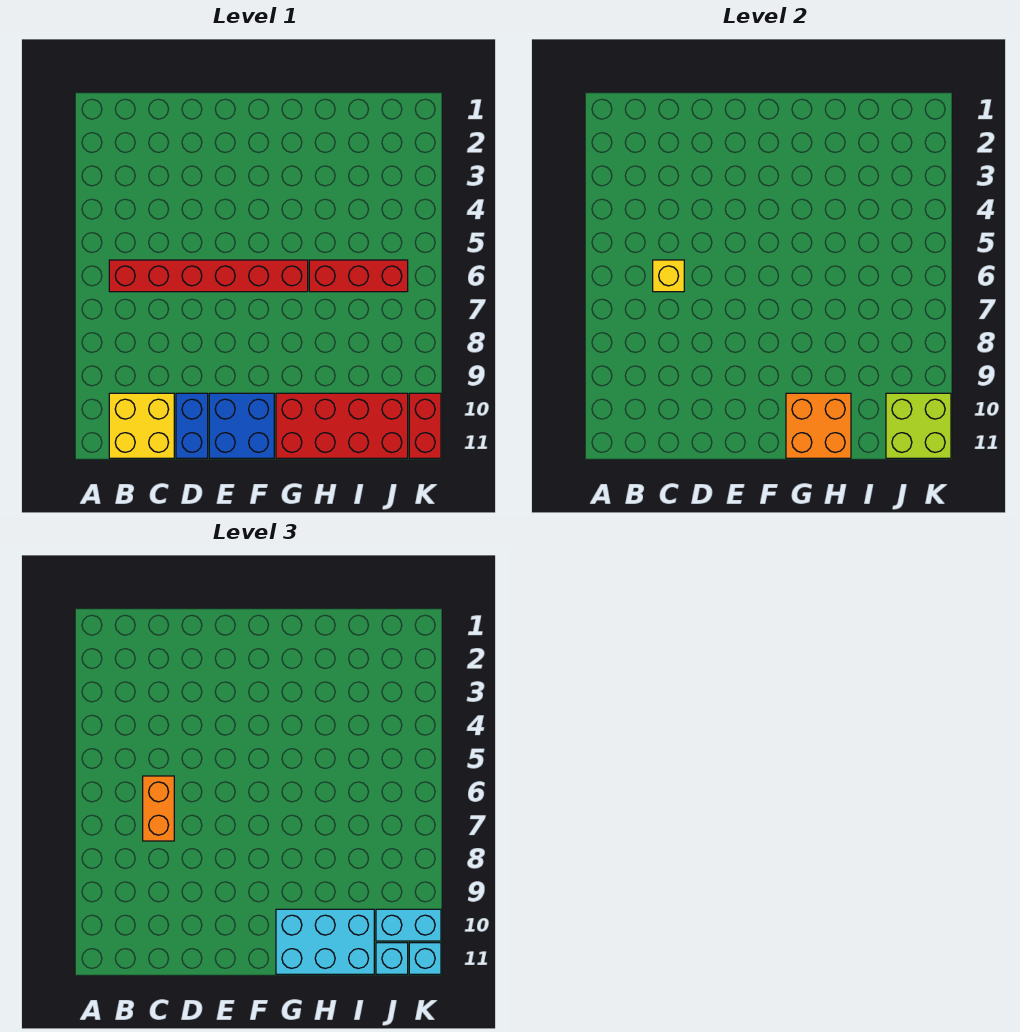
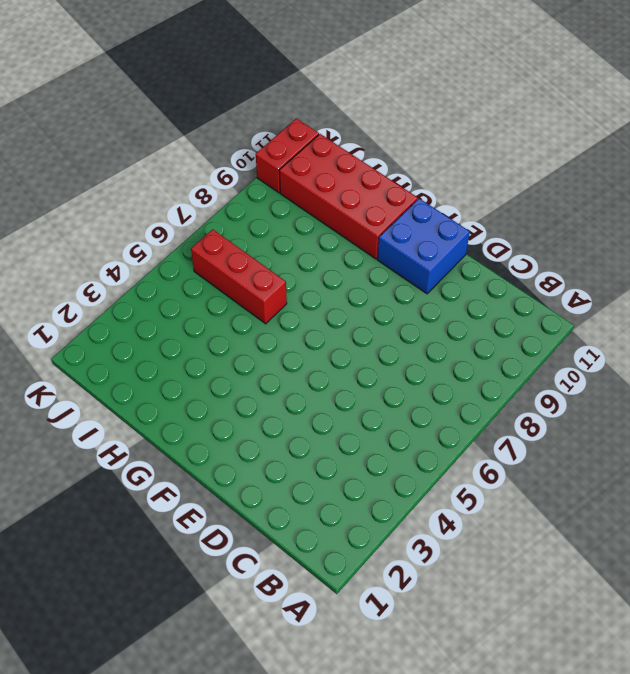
none -> red 1x6 brick [109,260,308,292]
none -> yellow 2x2 brick [109,393,174,458]
none -> blue 1x2 brick [176,393,208,458]

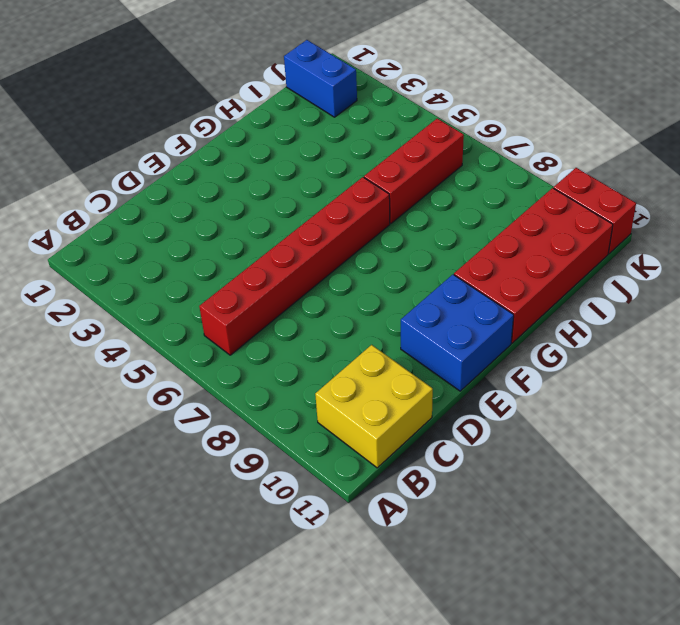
blue 1x2 brick [284,40,357,117] -> blue 1x2 brick moved to [176,393,208,458]
none -> yellow 1x1 brick [653,260,684,292]
none -> orange 2x2 brick [786,393,851,458]
none -> lime 2x2 brick [886,393,951,458]

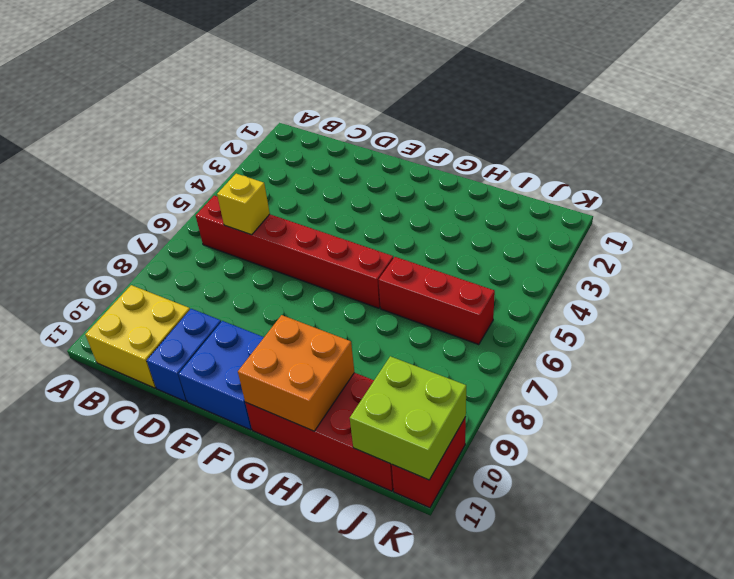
none -> orange 1x2 brick [143,776,174,841]
none -> cyan 2x3 brick [276,909,374,974]
none -> cyan 1x2 brick [376,909,441,941]

